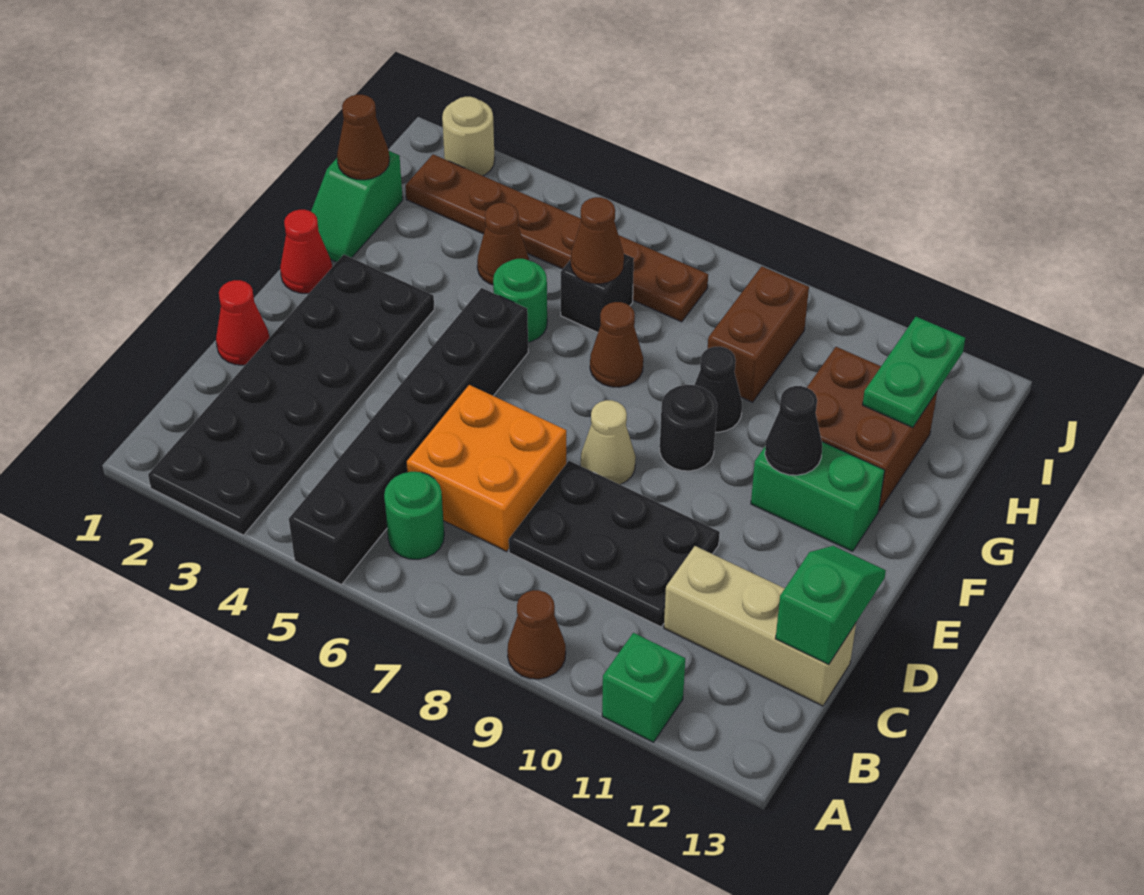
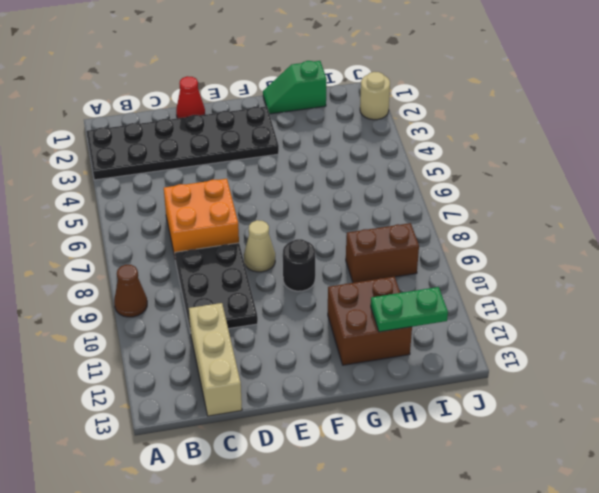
none -> black 1x6 brick [289,288,528,585]
none -> green 1x1 brick [602,633,685,742]
none -> green 1x1 round brick [384,472,444,559]

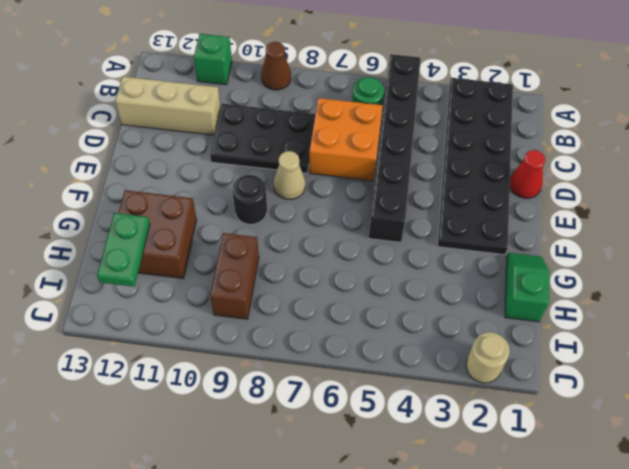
none -> red 1x1 cone [280,210,332,293]
none -> green 1x2 brick [751,442,885,551]
none -> green 1x1 round brick [493,259,547,342]

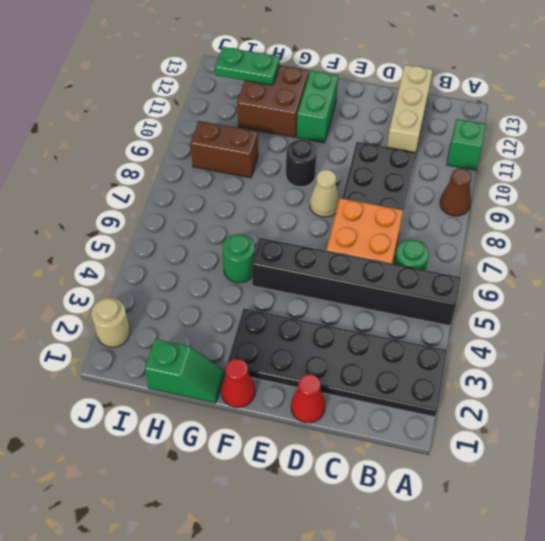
none -> brown 1x1 cone [590,302,643,387]
none -> black 1x1 cone [695,347,742,432]
none -> brown 1x1 cone [477,203,529,285]

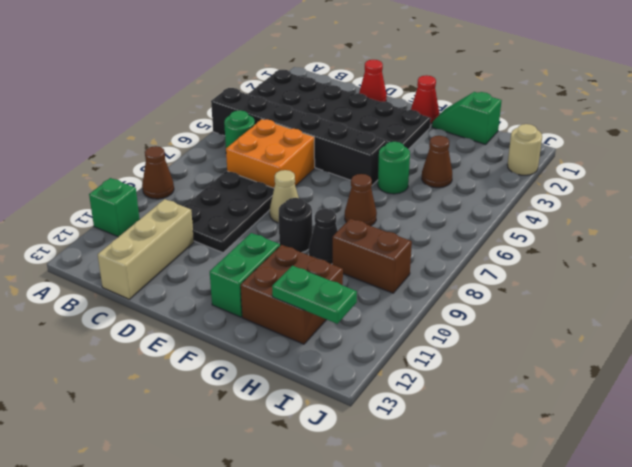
none -> black 1x1 brick [561,254,634,332]
none -> brown 1x6 plate [405,154,708,322]
none -> green 1x2 slope [776,546,886,664]

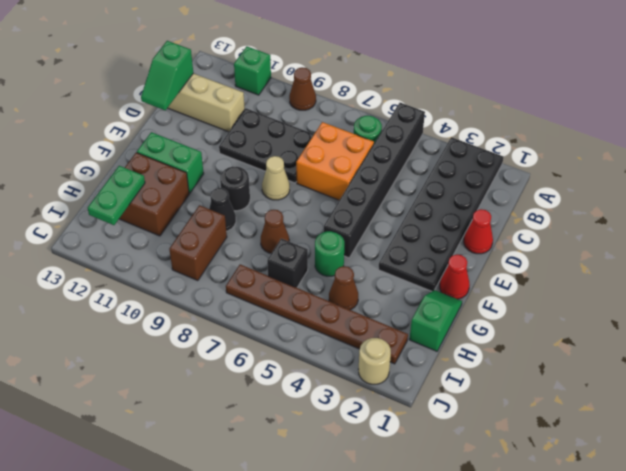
none -> black 1x1 cone [765,386,822,475]
none -> brown 1x1 cone [337,95,389,180]
none -> brown 1x1 cone [571,197,624,284]

